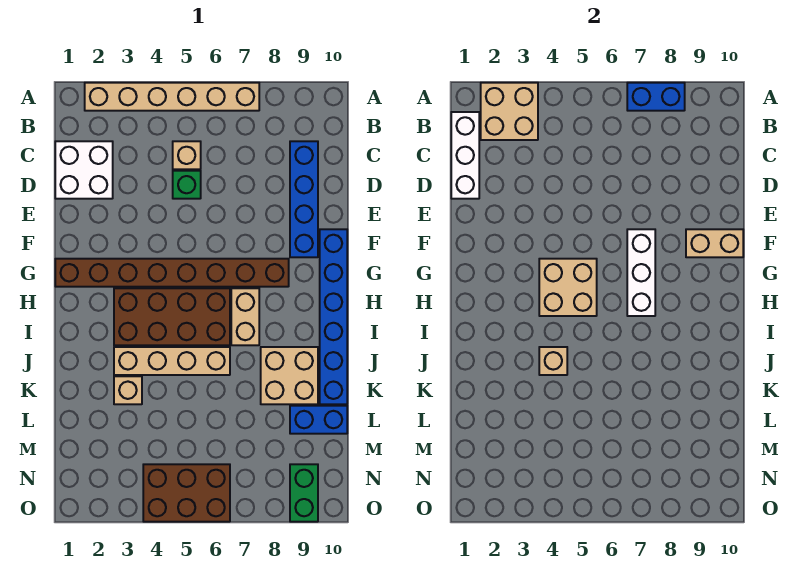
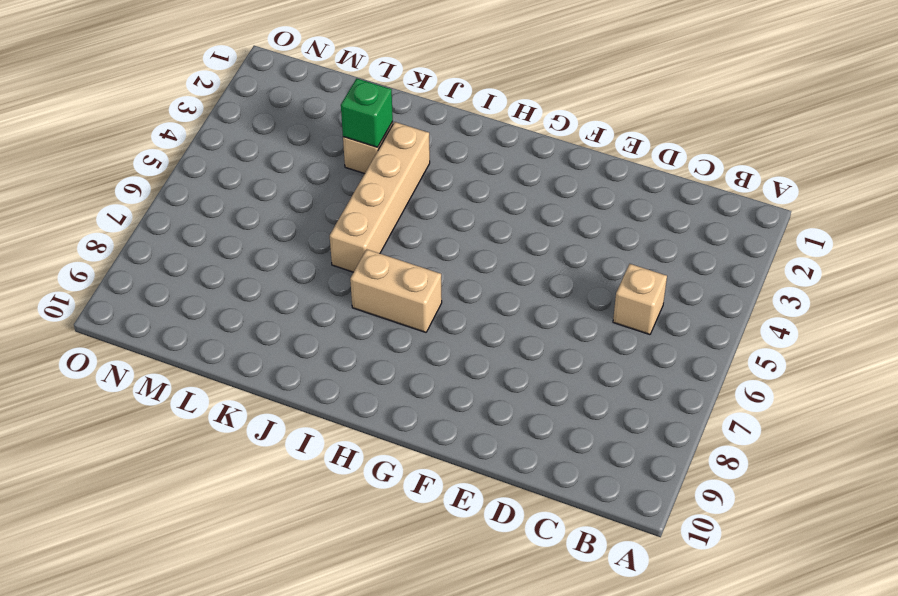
green 1x1 brick [341,78,393,147] -> green 1x1 brick moved to [173,171,201,199]
none -> tan 1x6 brick [85,83,259,111]
none -> white 2x2 brick [55,141,113,199]
none -> blue 1x4 brick [290,141,318,257]

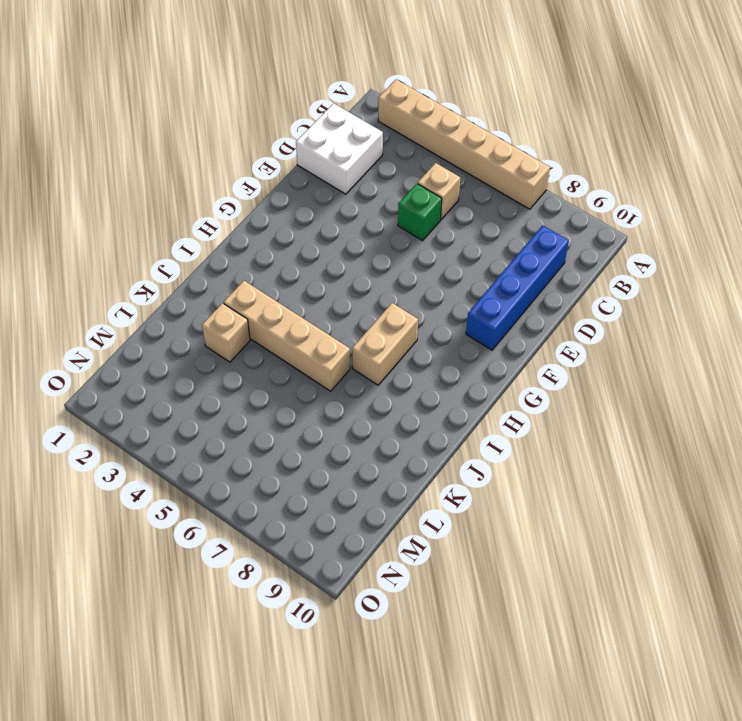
none -> blue 1x6 brick [320,229,347,404]
none -> brown 1x8 brick [55,259,289,287]
none -> brown 2x4 brick [114,288,230,345]

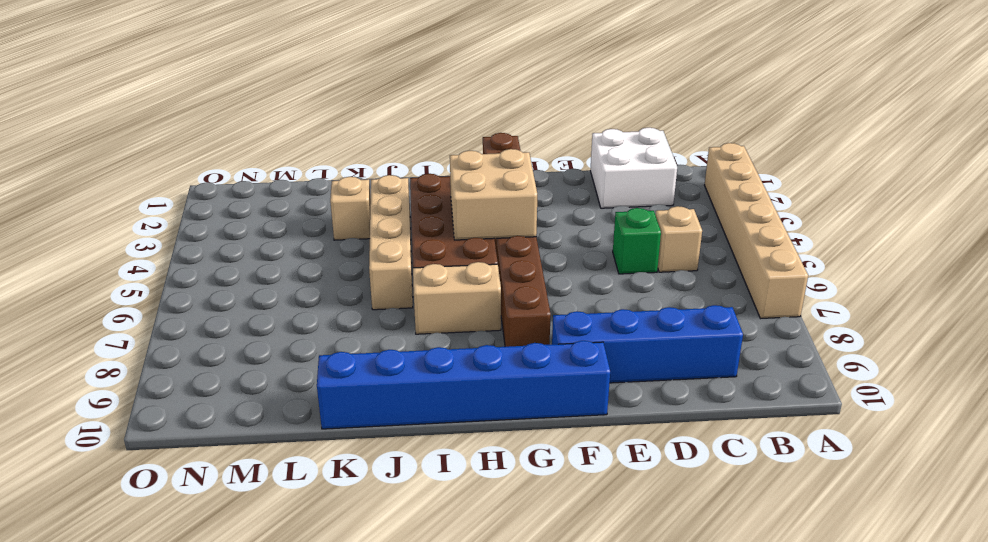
none -> tan 2x2 brick [261,347,318,404]
none -> blue 1x2 brick [290,406,347,434]
none -> brown 2x3 brick [143,464,230,522]

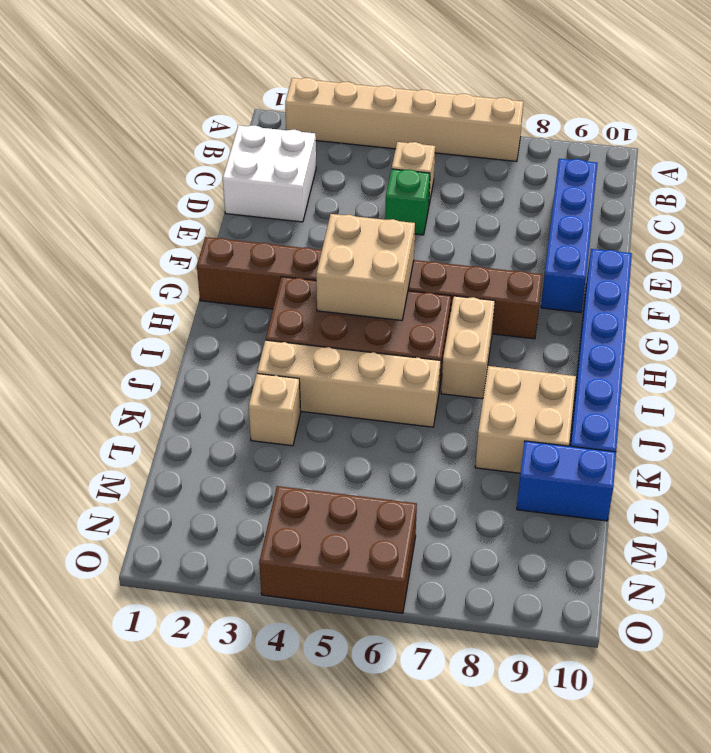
none -> green 1x2 brick [290,464,318,522]
none -> tan 2x2 brick [481,83,538,140]
none -> blue 1x2 brick [627,83,685,111]

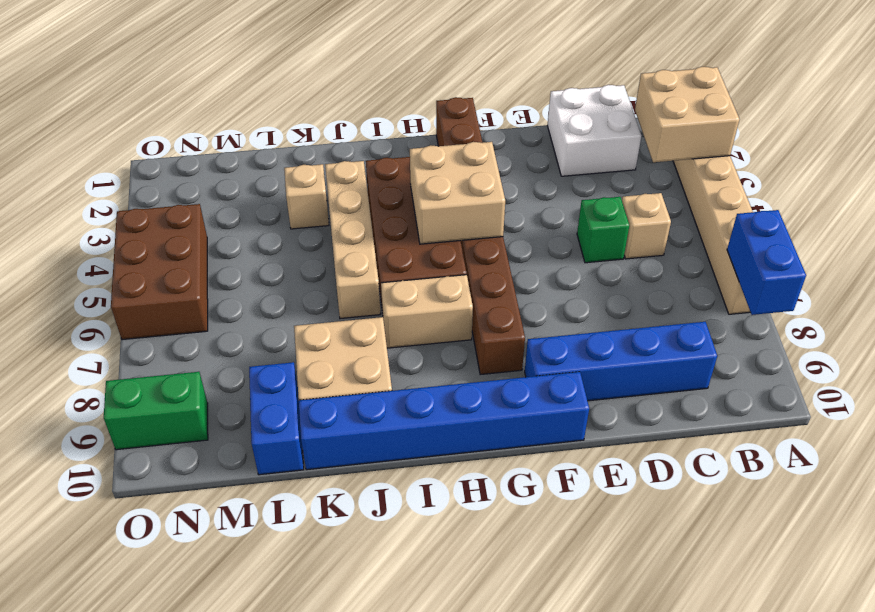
none -> white 1x3 brick [451,112,479,199]
none -> white 1x3 brick [627,229,655,316]
none -> tan 1x2 brick [686,229,743,257]

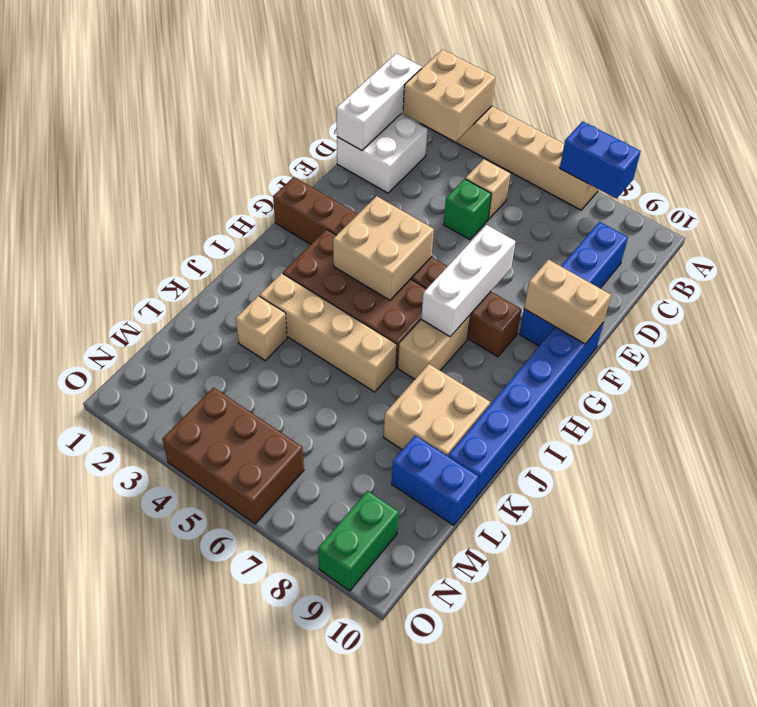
none -> tan 1x1 brick [539,347,567,375]

